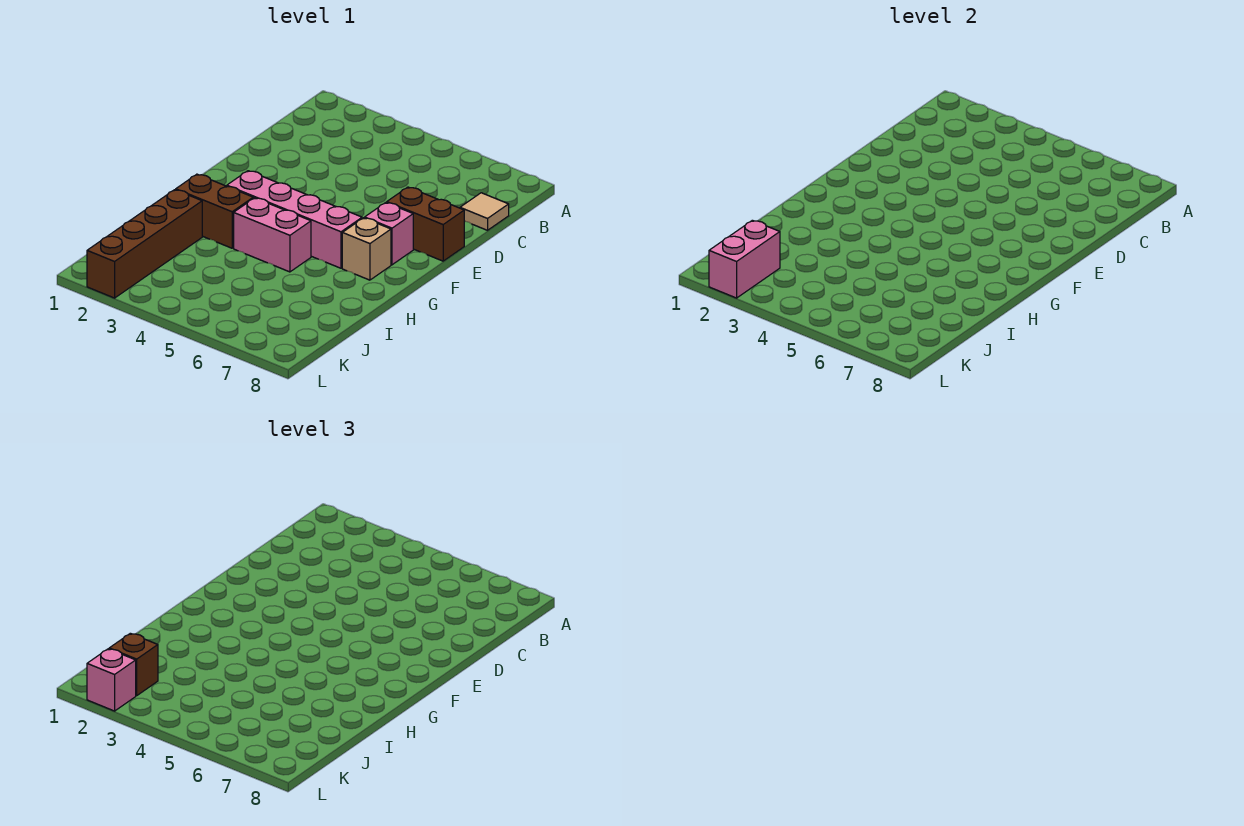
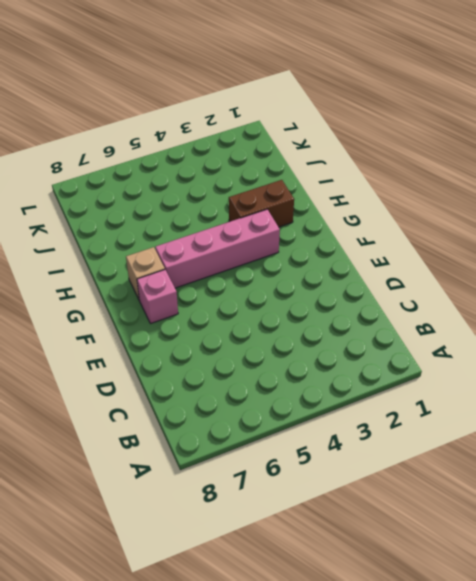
none -> tan 1x1 tile [460,193,509,230]
none -> brown 1x2 brick [387,187,464,261]

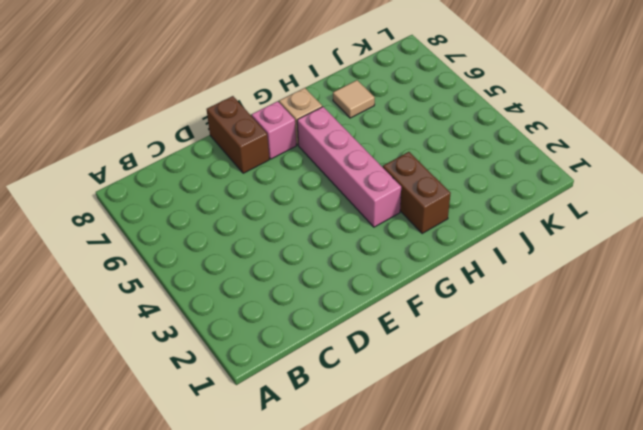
tan 1x1 tile [333,80,375,118] -> tan 1x1 tile moved to [460,193,509,230]
none -> pink 1x2 brick [234,198,311,272]
none -> brown 1x4 brick [87,190,202,298]

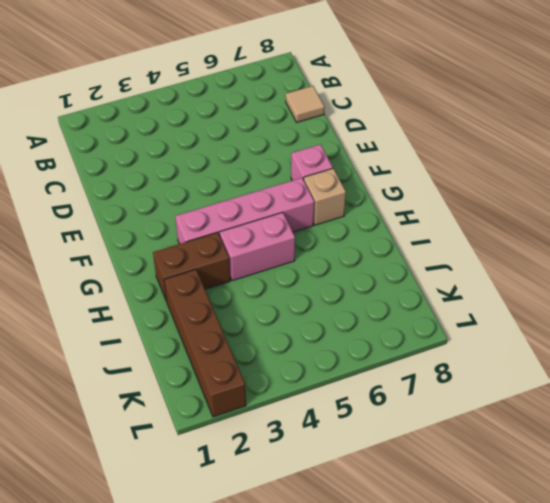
none -> brown 1x2 brick [387,187,464,261]
none -> pink 1x2 brick [709,220,780,298]

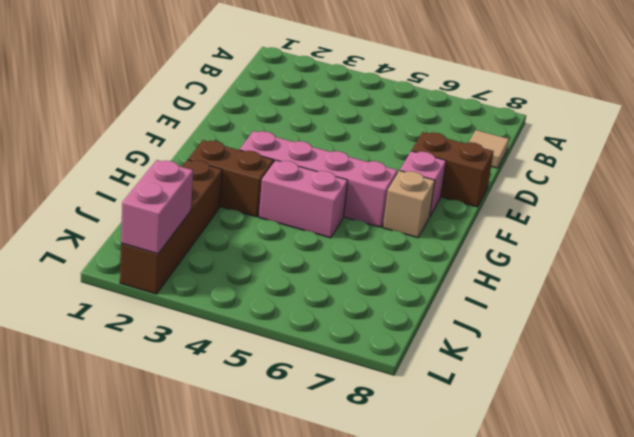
none -> brown 1x1 brick [109,633,158,696]
none -> pink 1x1 brick [87,649,136,711]

